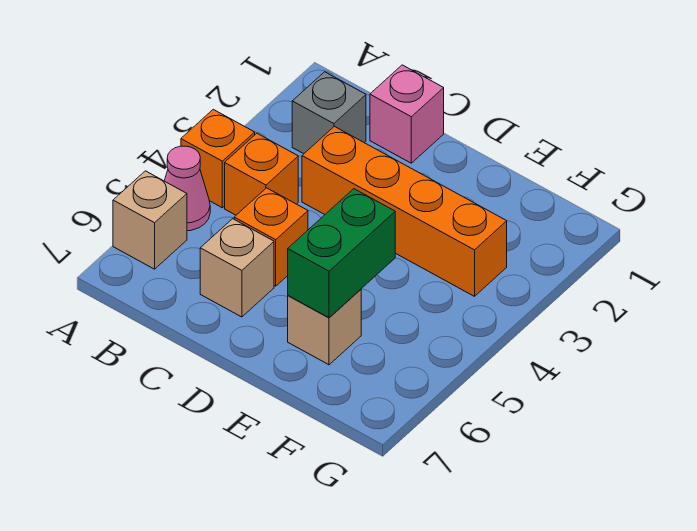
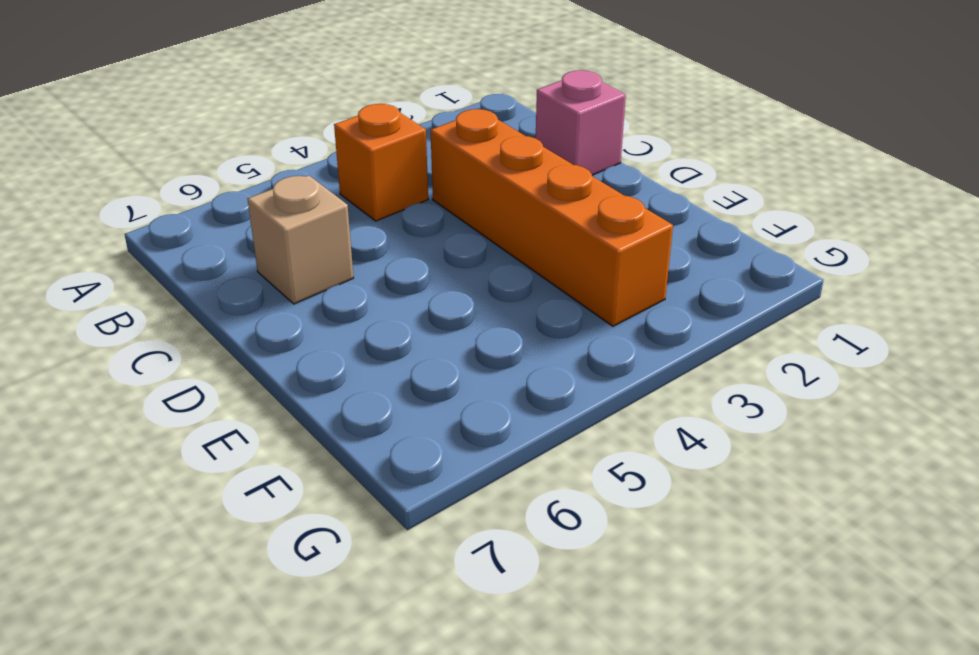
none -> orange 1x1 brick [181,109,255,208]
none -> pink 1x1 cone [164,146,210,231]

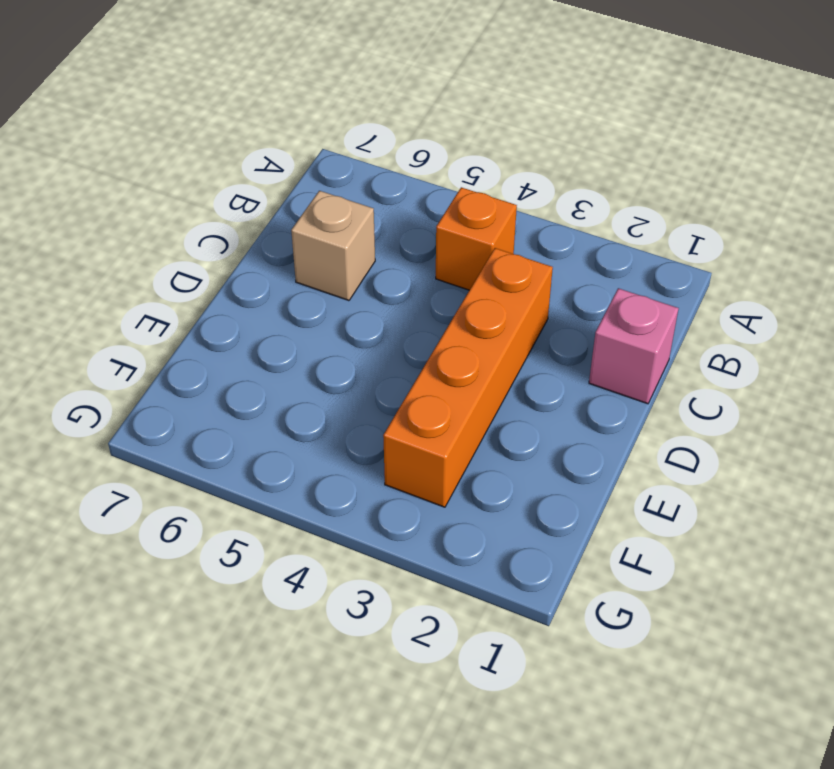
none -> orange 1x1 brick [181,109,255,208]
none -> pink 1x1 cone [164,146,210,231]

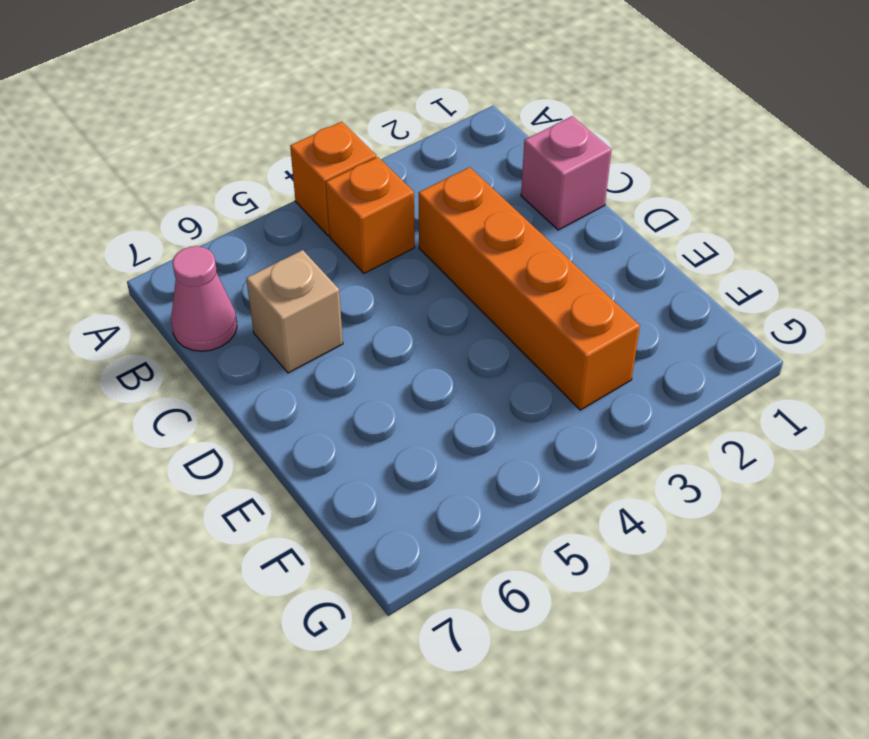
pink 1x1 cone [171,246,237,351] -> pink 1x1 cone moved to [164,146,210,231]
none -> tan 1x1 brick [113,171,187,269]
none -> grey 1x1 brick [292,72,366,154]

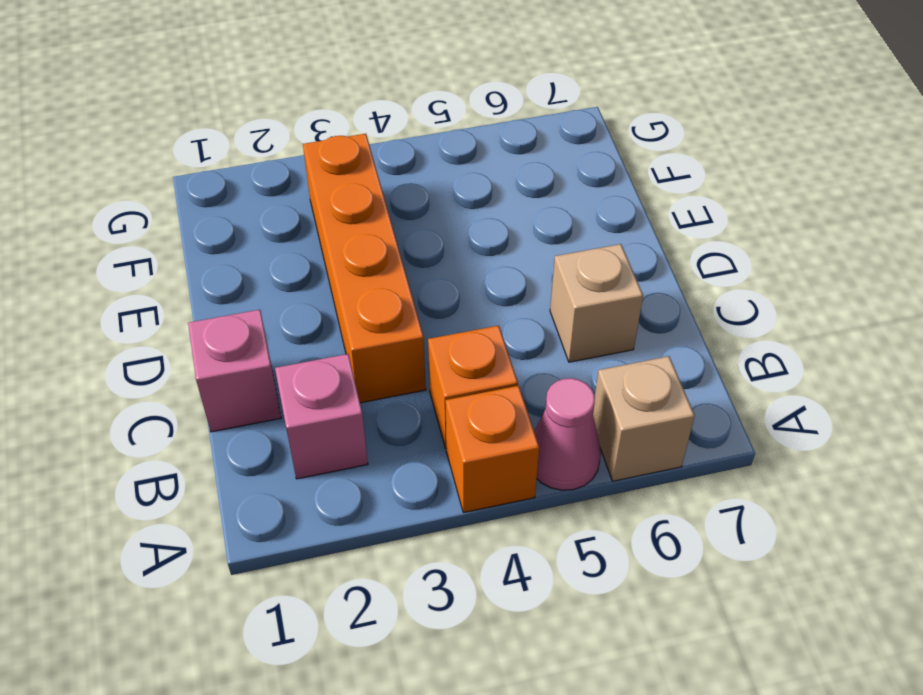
pink 1x1 brick [275,354,368,479] -> grey 1x1 brick [292,72,366,154]
none -> orange 1x1 brick [234,188,308,286]
none -> tan 1x1 brick [288,289,361,365]

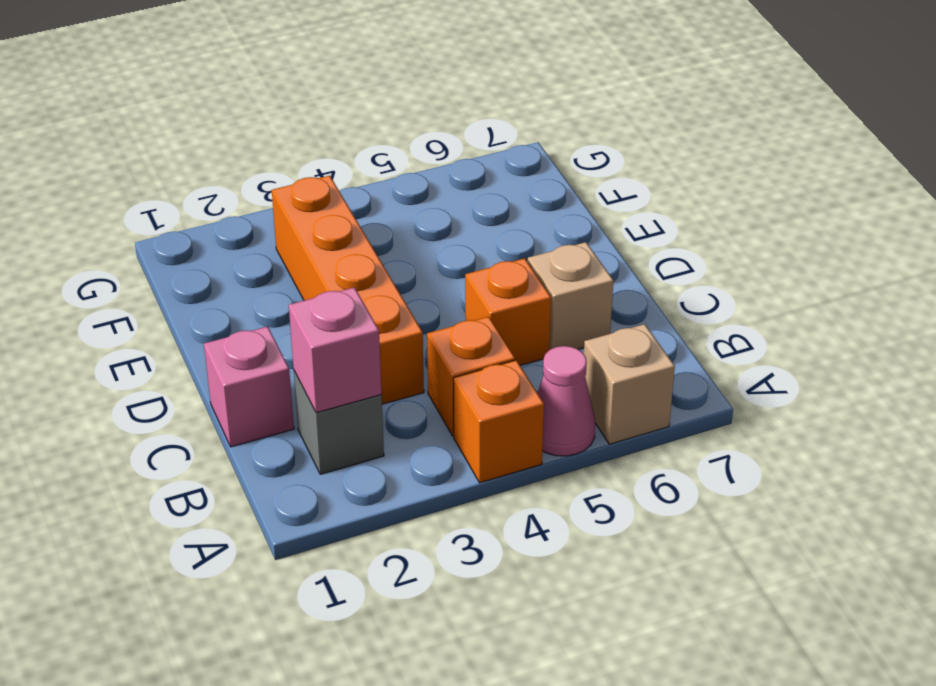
pink 1x1 brick [289,287,382,413] -> none
none -> tan 1x1 brick [288,289,361,365]
none -> green 1x2 brick [288,189,395,318]

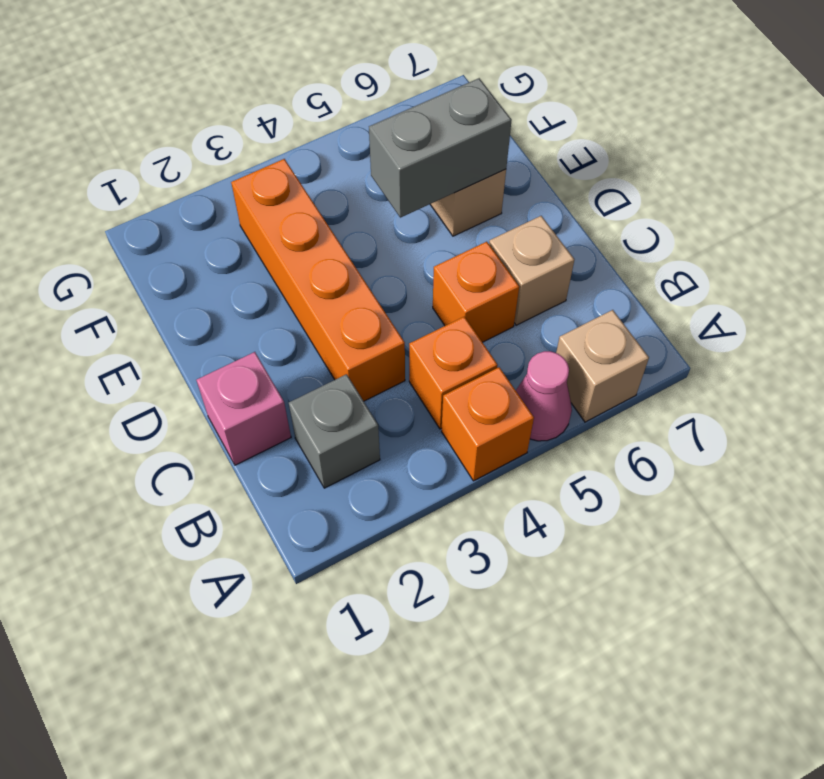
grey 1x2 brick [369,78,512,218] -> green 1x2 brick [288,189,395,318]

